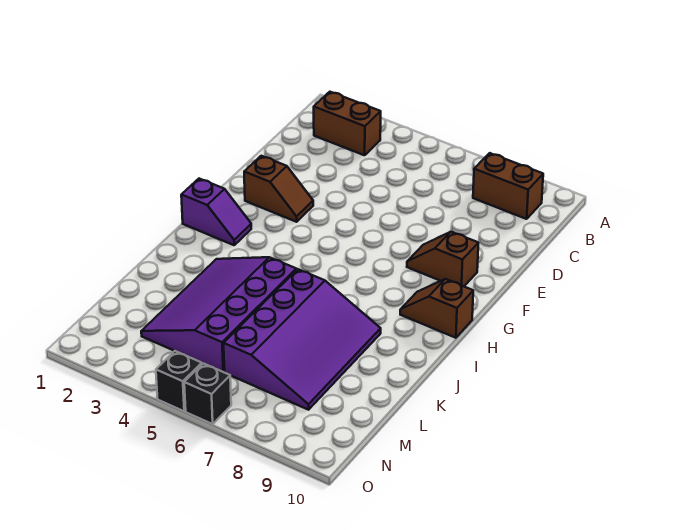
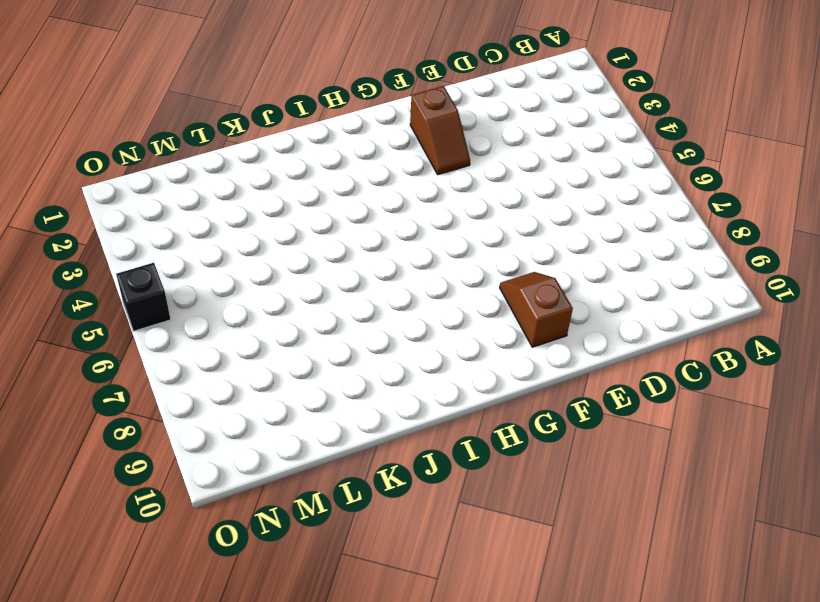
none -> brown 1x2 brick [314,92,381,155]
none -> brown 1x2 brick [473,153,543,219]

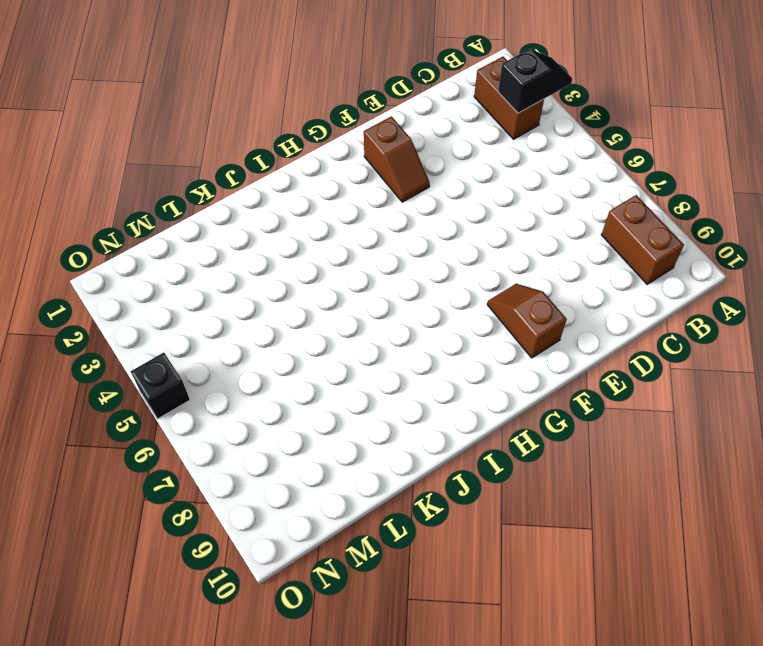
black 1x2 slope [498,49,572,113] -> none
none -> purple 1x2 slope [181,179,251,245]
none -> brown 1x2 slope [400,279,473,338]

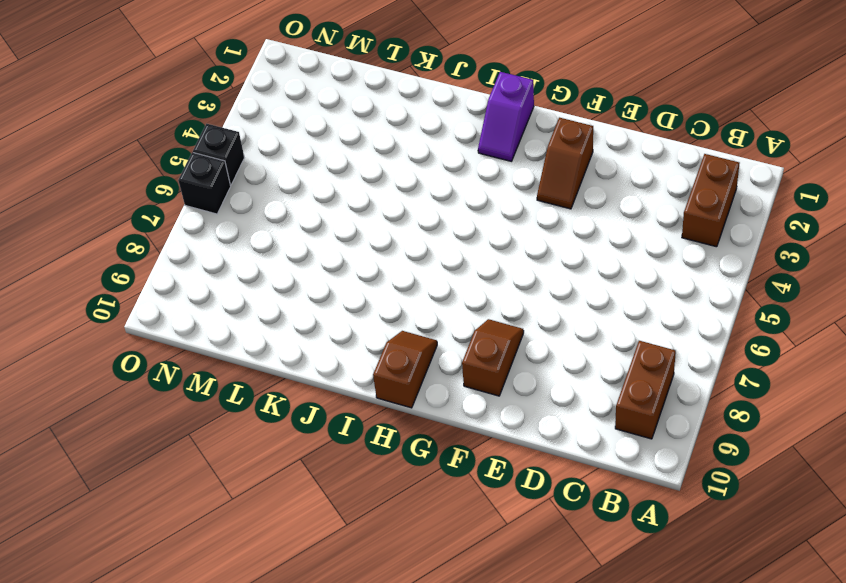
none -> purple 3x4 slope [141,257,296,372]
none -> purple 3x4 slope [224,269,381,410]

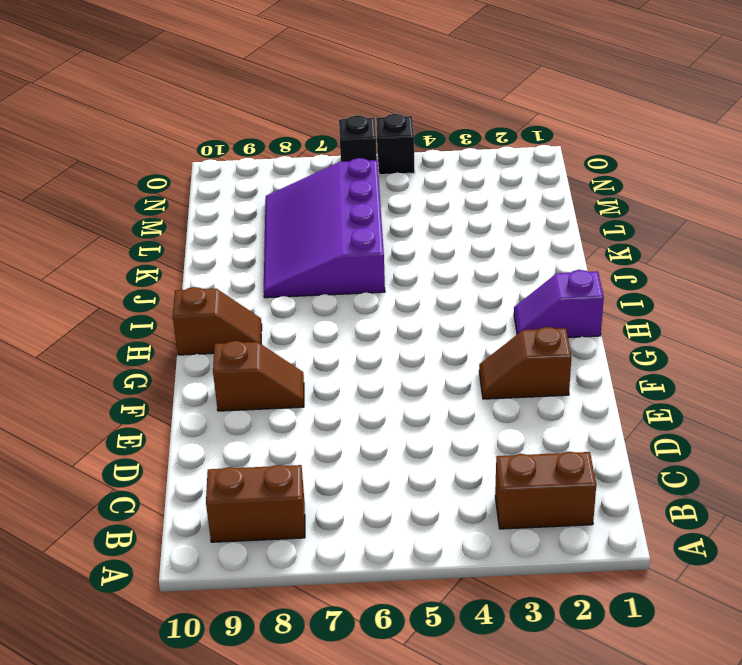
none -> purple 3x4 slope [141,257,296,372]

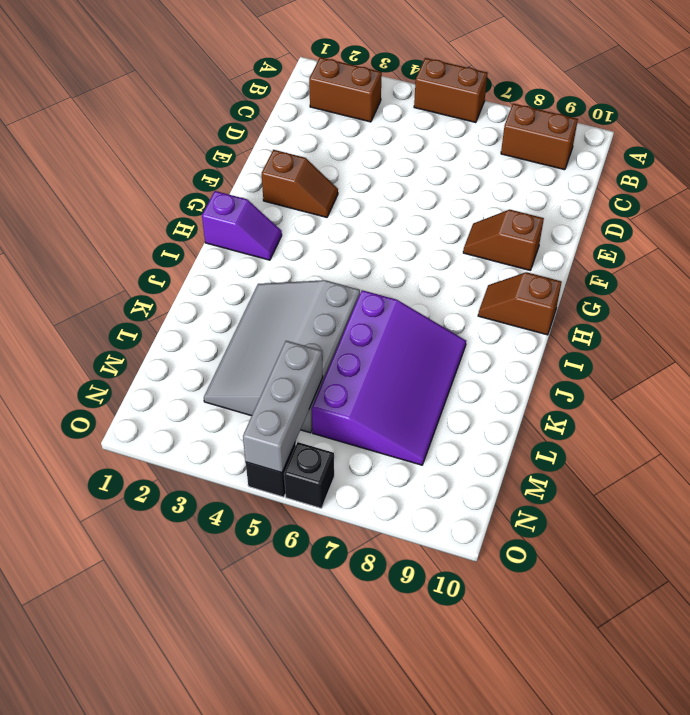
brown 1x2 brick [414,58,488,123] -> none
grey 3x4 slope [204,280,360,433] -> purple 3x4 slope [141,257,296,372]
grey 1x3 brick [243,341,323,473] -> none

